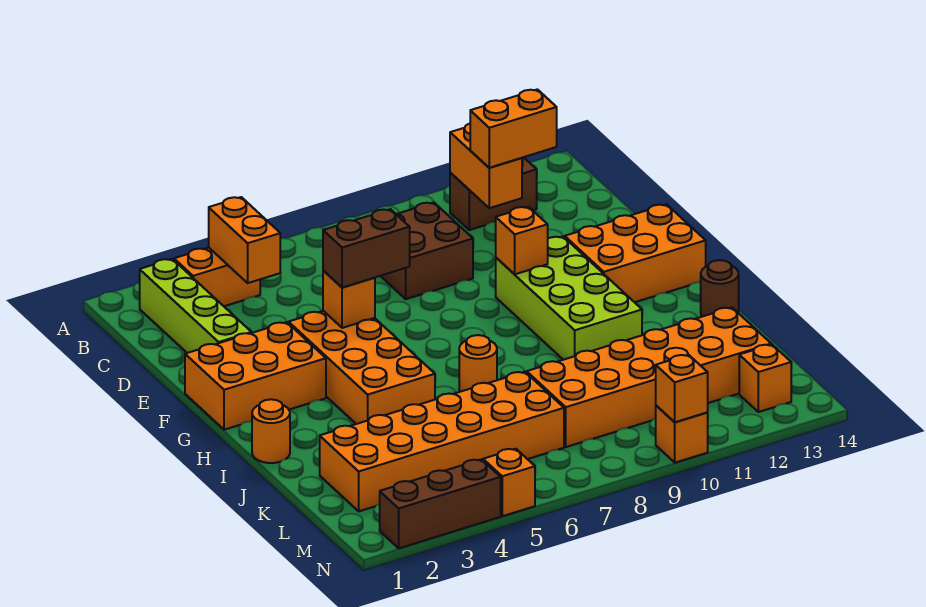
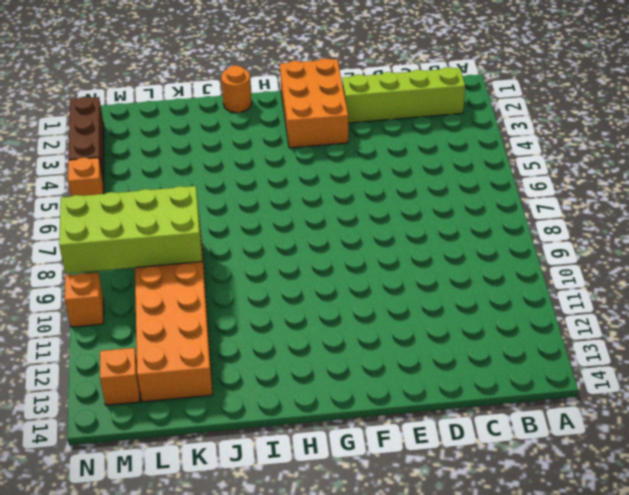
lime 2x4 brick [59,186,202,274] -> lime 2x4 brick moved to [496,236,642,360]
none -> orange 1x2 brick [174,248,260,306]
none -> brown 1x2 brick [450,157,537,230]
none -> brown 2x2 brick [381,202,473,299]

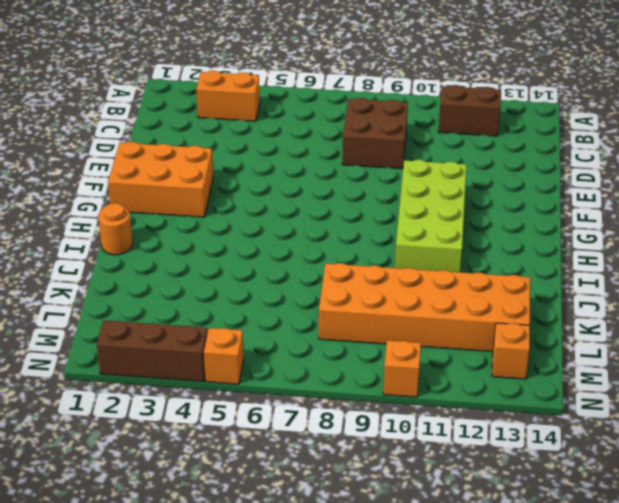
none -> lime 1x4 brick [140,259,251,353]
none -> orange 2x4 brick [289,311,435,424]
none -> orange 2x3 brick [565,204,706,302]

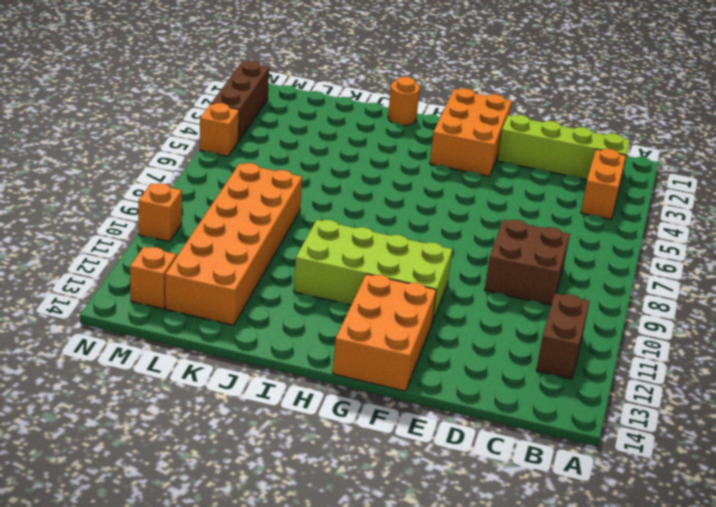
none -> orange 2x4 brick [289,311,435,424]
none -> orange 1x1 round brick [459,335,497,392]
none -> brown 1x1 round brick [701,260,739,317]

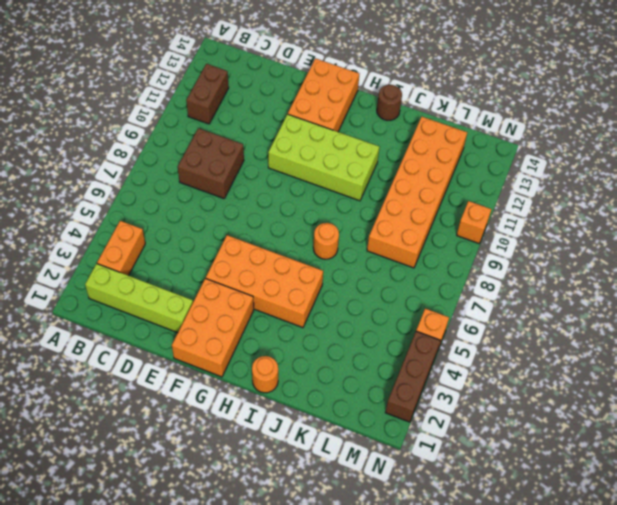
none -> orange 2x6 brick [320,372,564,511]
none -> orange 1x1 brick [739,344,791,412]
none -> orange 1x2 brick [209,197,280,283]

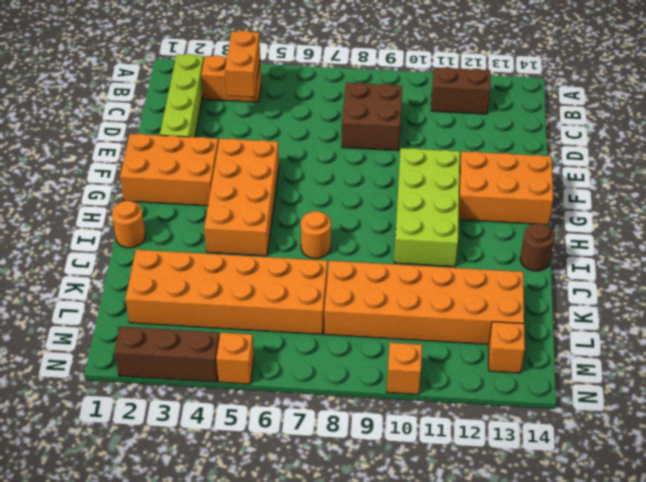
none -> orange 1x2 brick [450,124,522,208]
none -> orange 1x1 brick [323,270,375,328]
none -> orange 1x1 brick [496,207,548,274]

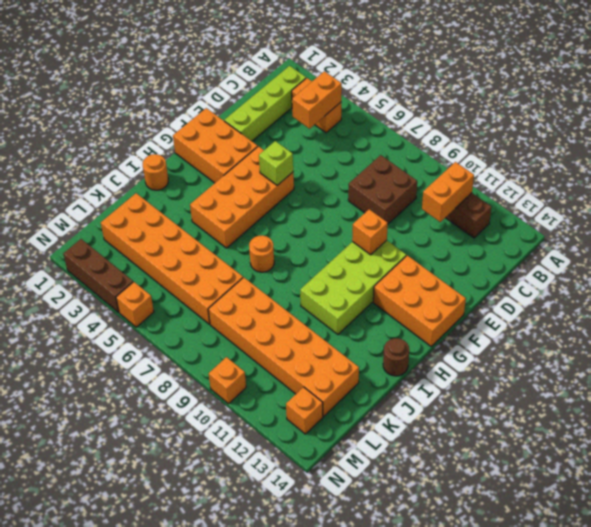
lime 1x1 brick [259,141,293,185] -> orange 1x1 brick [323,270,375,328]
none -> orange 1x1 brick [656,355,708,422]
none -> orange 1x2 brick [470,89,557,168]
none -> brown 1x2 brick [323,209,410,288]

